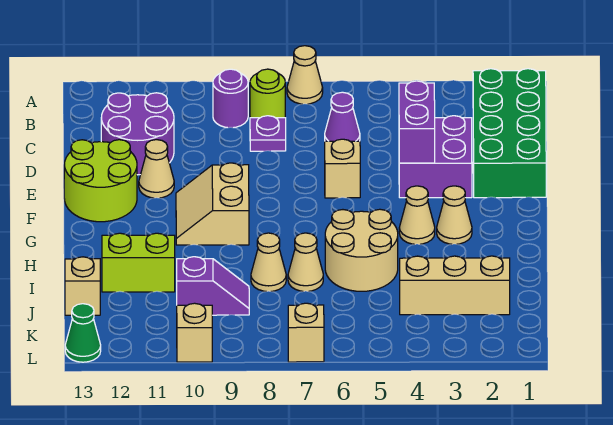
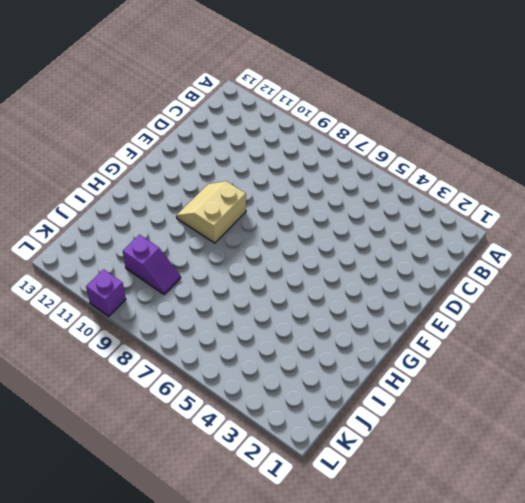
purple 1x1 brick [86,269,126,316] -> tan 1x1 brick [177,303,212,362]
none -> tan 1x1 cone [287,46,323,104]
none -> green 2x4 brick [473,69,546,198]
none -> lime 1x1 round brick [250,69,285,118]

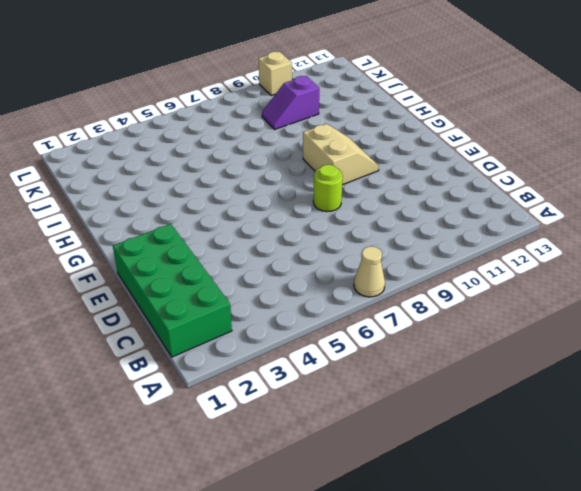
lime 1x1 round brick [313,165,343,212] -> lime 1x1 round brick moved to [250,69,285,118]
none -> purple 1x1 round brick [213,69,248,128]
none -> purple 1x1 cone [325,92,360,141]
none -> purple 1x1 plate [250,116,286,151]

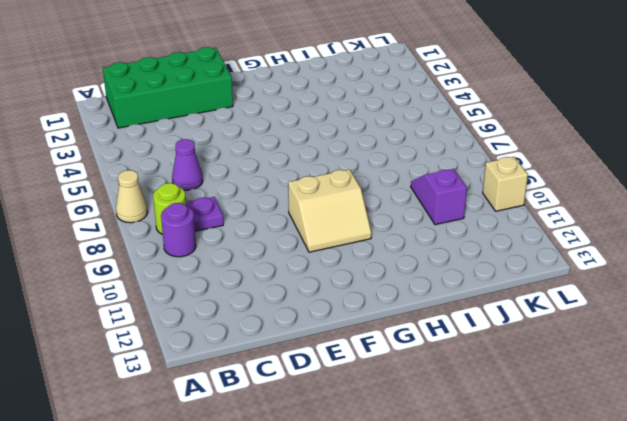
none -> purple 2x2 round brick [101,93,174,175]
none -> purple 2x2 brick [399,116,472,198]
none -> tan 1x1 brick [325,139,360,198]

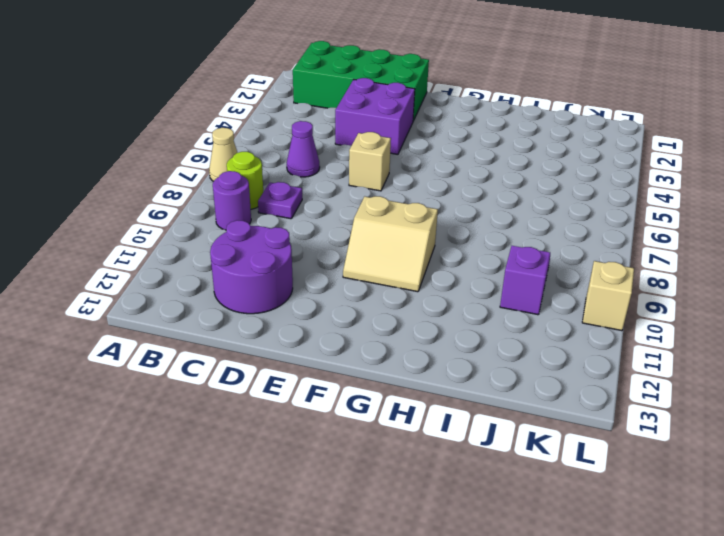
none -> tan 1x1 cone [139,140,174,198]
none -> lime 2x2 round brick [64,140,137,222]
none -> tan 1x1 cone [437,186,472,244]

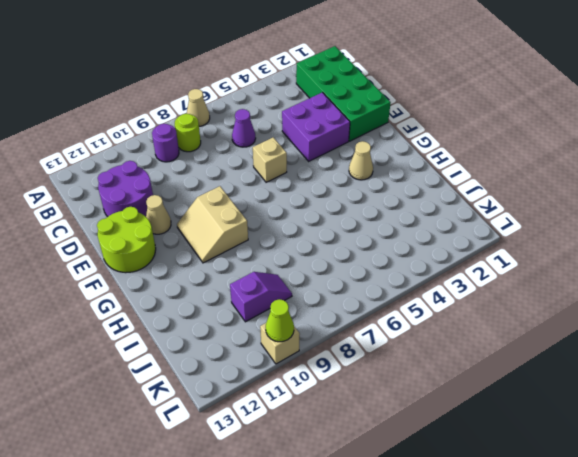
lime 1x1 cone [266,299,294,342] -> none
none -> purple 1x1 plate [250,116,286,151]
none -> tan 1x1 cone [399,186,435,244]
none -> tan 2x2 round brick [325,209,398,291]

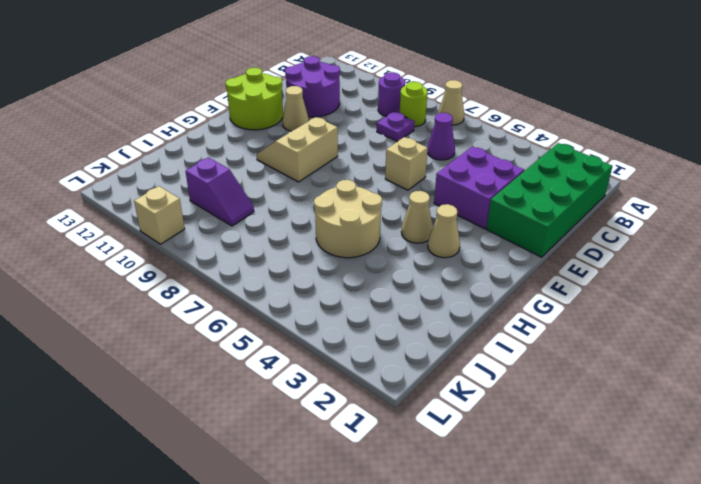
none -> tan 1x1 cone [288,233,323,291]
none -> tan 1x1 cone [251,233,286,291]
none -> lime 1x2 brick [102,233,175,292]

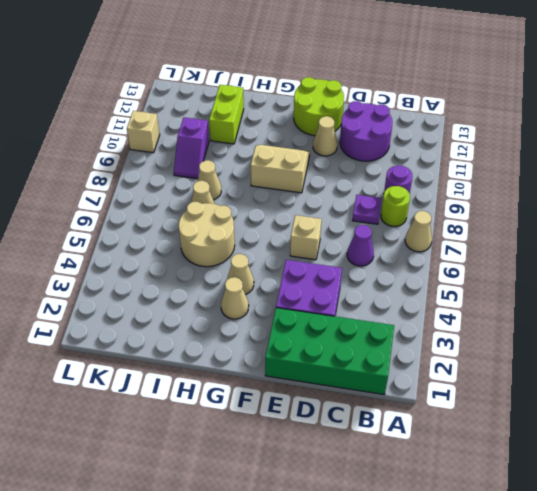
none -> tan 1x3 brick [400,256,510,315]
none -> tan 1x1 brick [65,257,100,315]
none -> tan 1x1 brick [288,303,324,362]

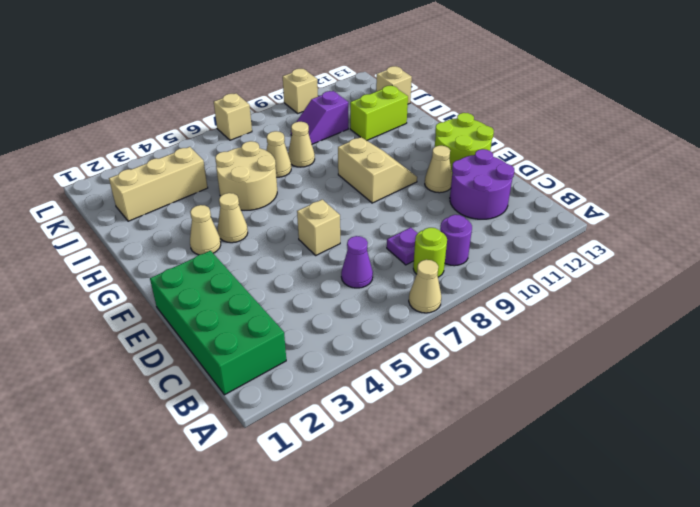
none -> purple 2x2 brick [399,116,472,198]
none -> green 1x1 cone [65,304,101,362]
none -> purple 1x2 brick [399,81,435,163]

